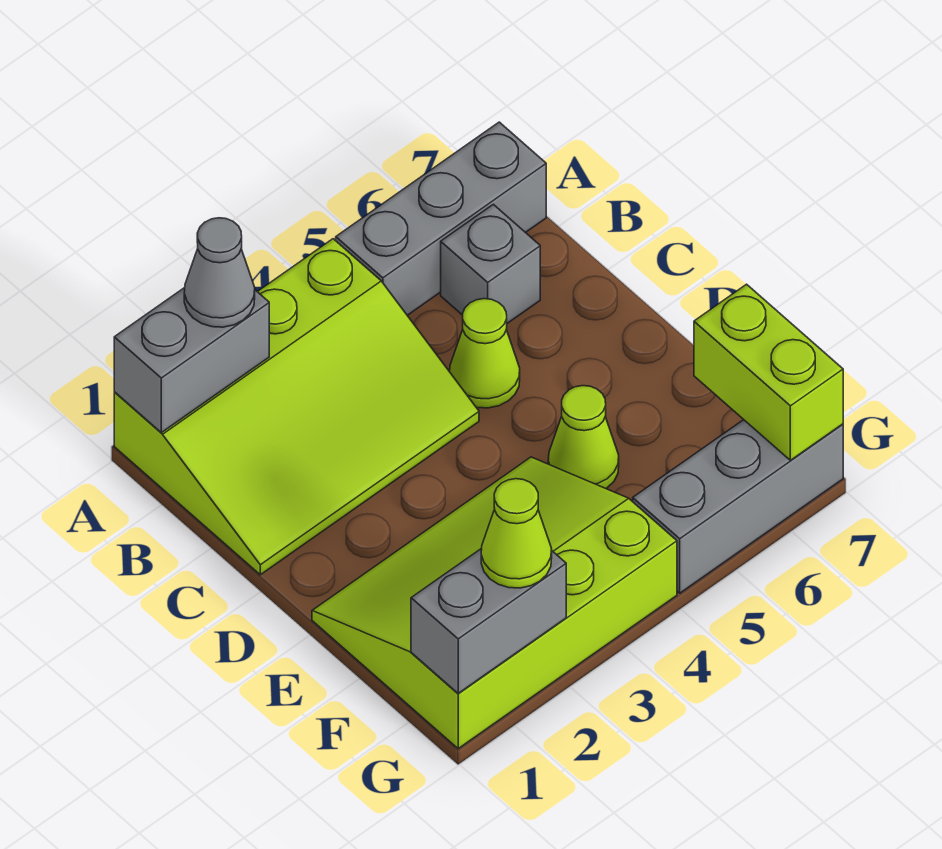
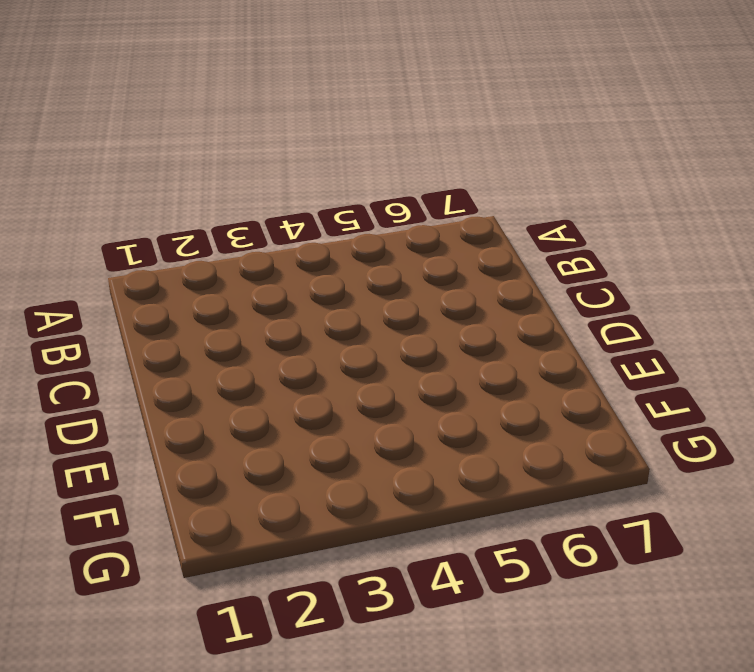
none -> lime 3x4 slope [114,239,479,575]
none -> grey 1x3 brick [336,122,546,315]
none -> grey 1x1 brick [441,204,540,323]

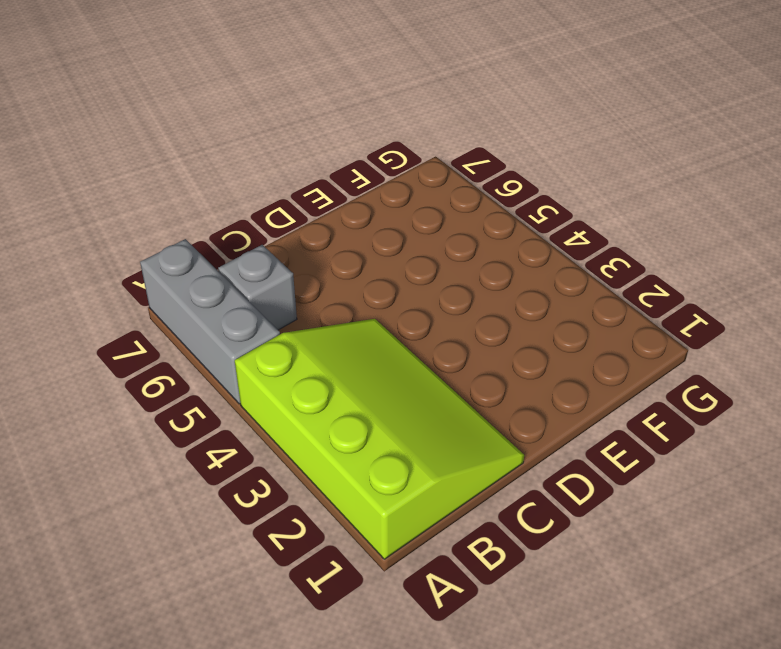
none -> lime 1x1 cone [450,299,520,408]
none -> lime 3x4 slope [312,457,677,749]
none -> lime 1x1 cone [548,386,619,488]

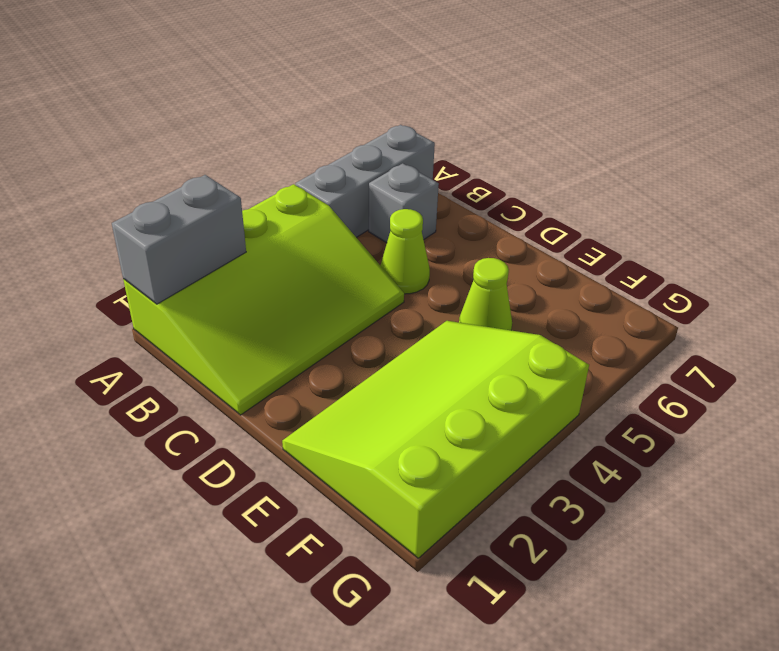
none -> grey 1x3 brick [633,420,843,593]
none -> lime 1x2 brick [694,284,843,460]
none -> grey 1x2 brick [411,548,566,693]

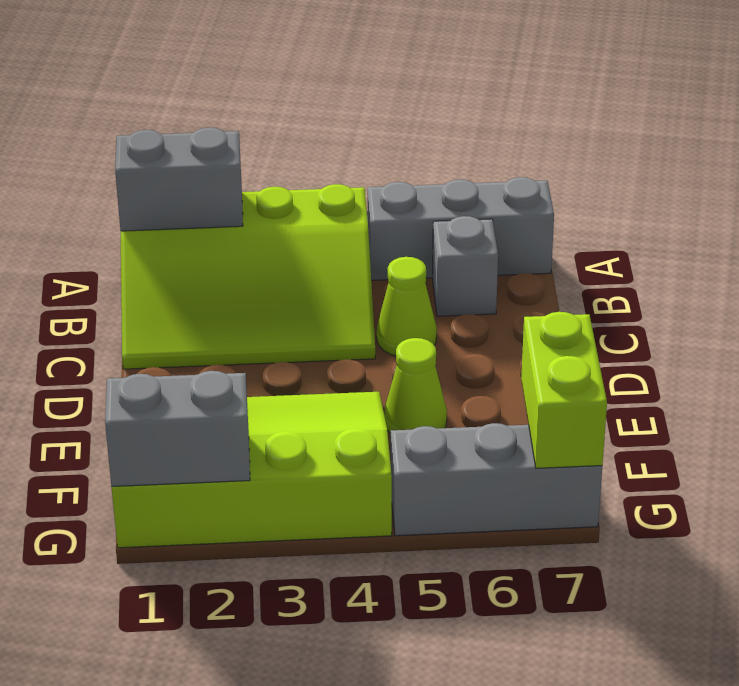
none -> grey 1x1 cone [184,218,255,327]
none -> lime 1x1 cone [481,479,552,588]

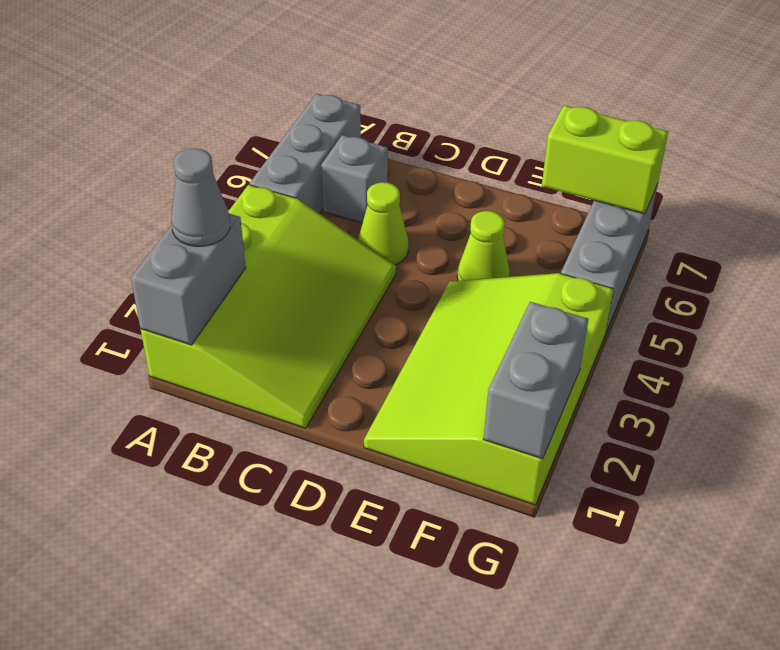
none -> lime 1x1 cone [481,479,552,588]

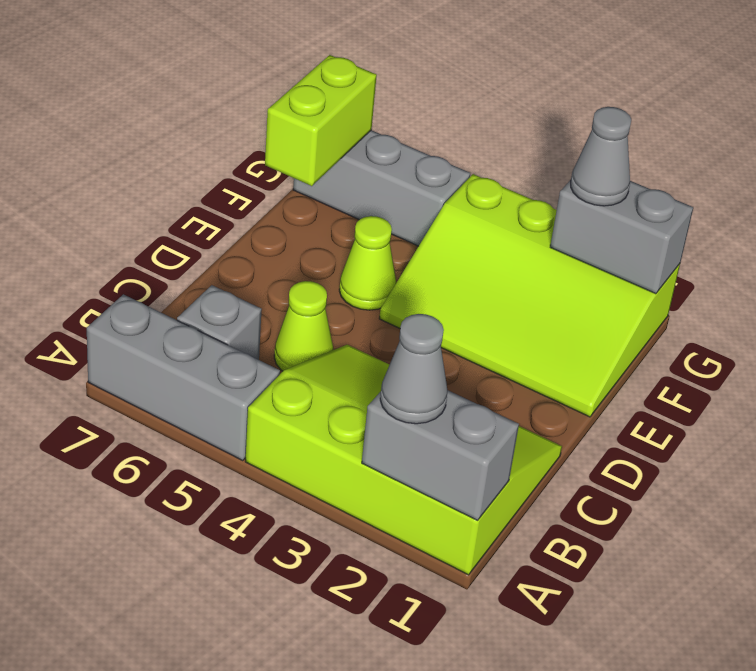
grey 1x1 cone [571,107,631,206] -> lime 1x1 cone [481,479,552,588]

